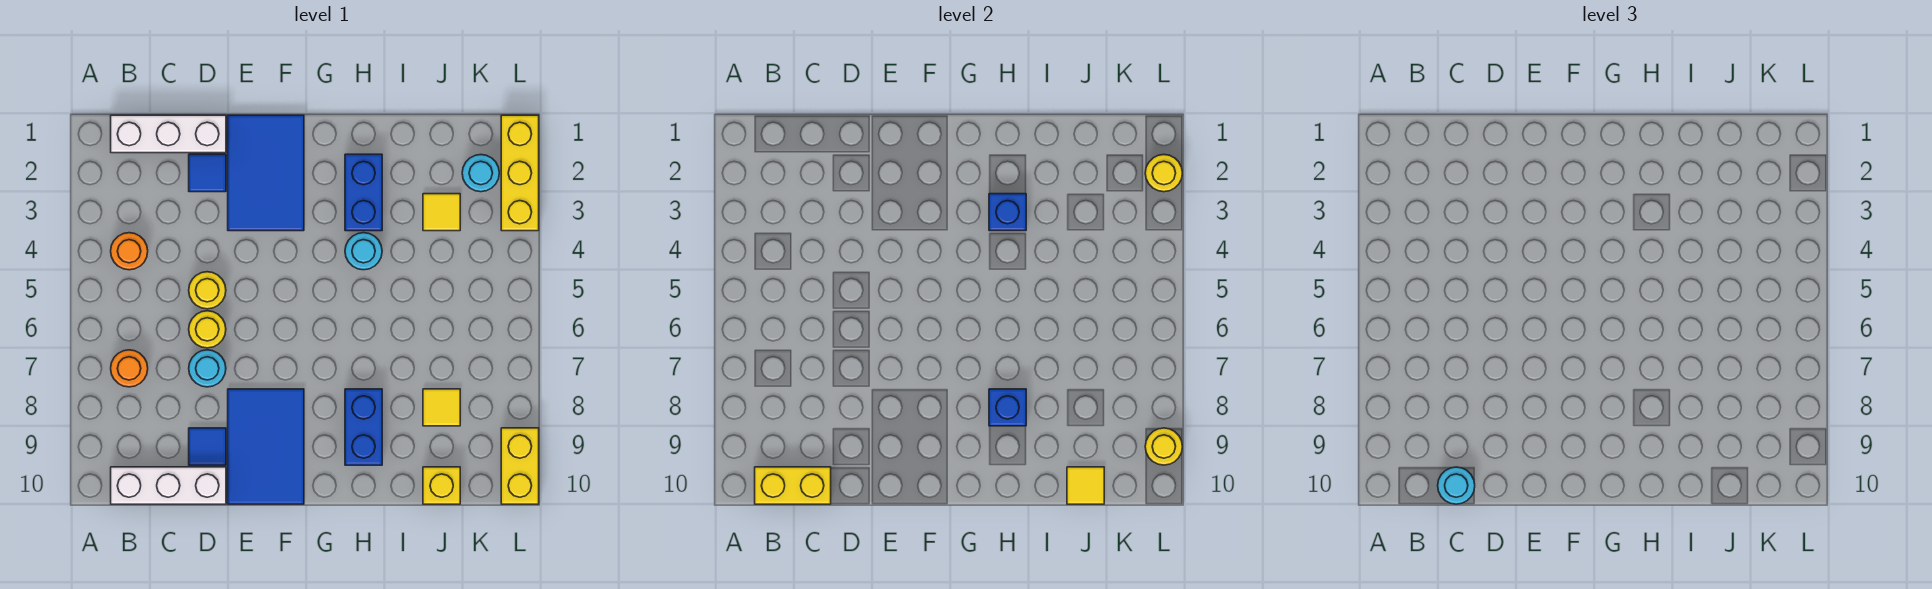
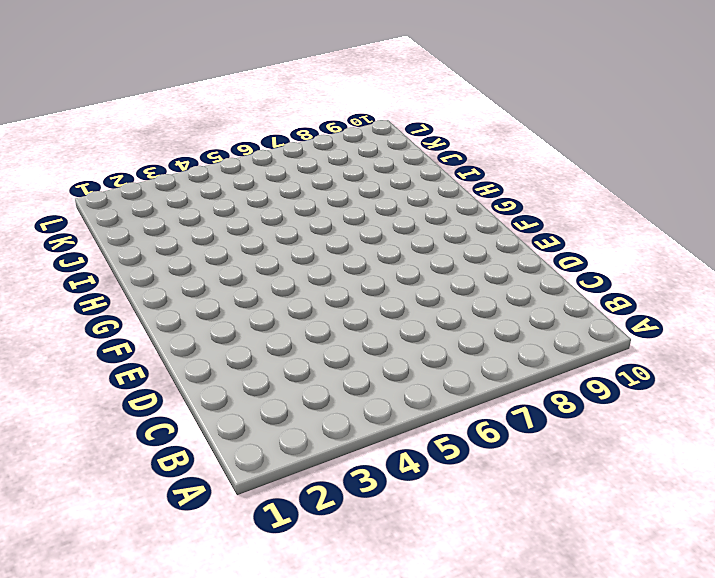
none -> white 1x3 brick [111,115,226,153]
none -> orange 1x1 round brick [111,233,148,270]
none -> orange 1x1 round brick [111,350,148,387]

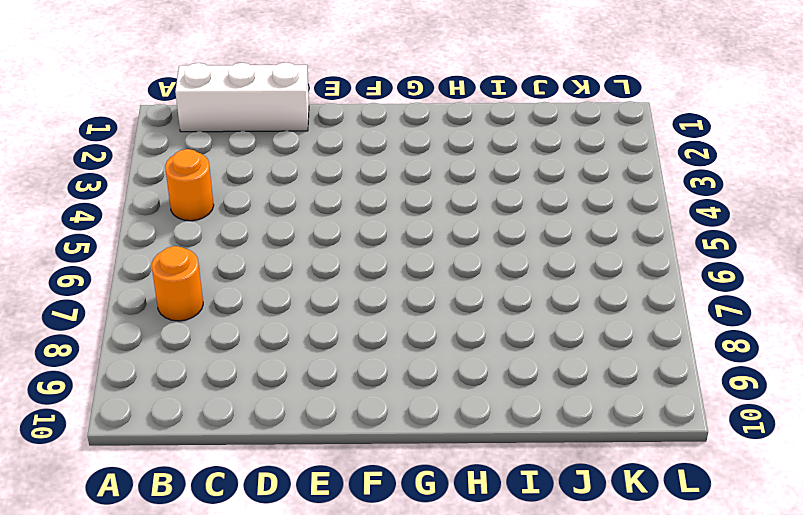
none -> white 1x3 brick [111,467,226,504]
none -> blue 1x1 tile [189,154,226,192]
none -> yellow 1x1 round brick [189,272,226,309]

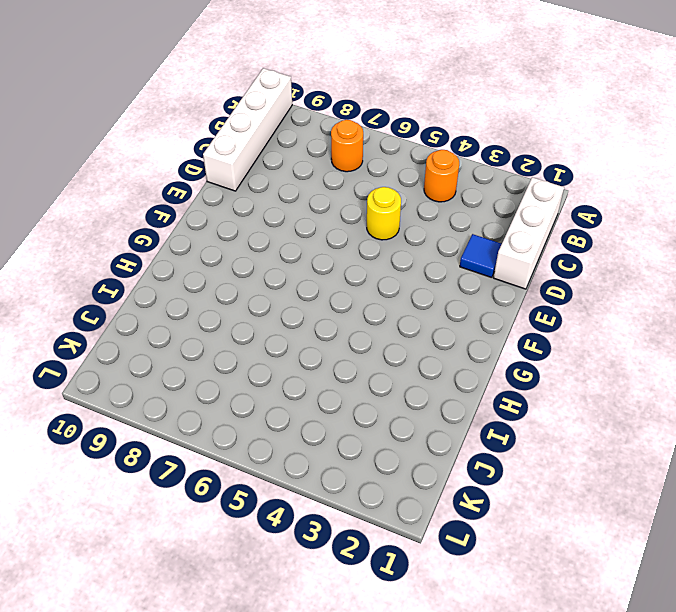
white 1x4 brick [203,68,292,191] -> white 1x3 brick [111,467,226,504]
none -> yellow 1x1 round brick [189,311,226,348]
none -> cyan 1x1 round brick [189,350,226,387]
none -> blue 1x1 tile [189,428,226,465]

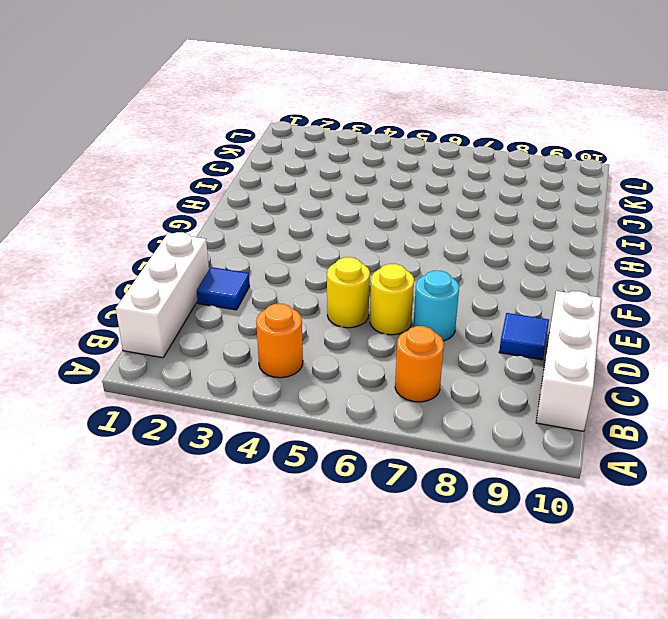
none -> blue 2x3 tile [228,115,304,231]
none -> blue 2x3 tile [228,389,304,504]
none -> blue 1x2 brick [345,154,382,231]

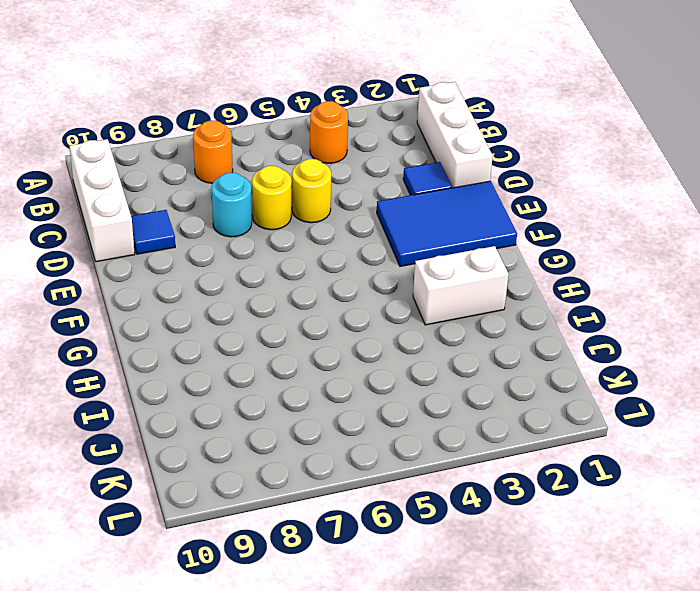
white 1x2 brick [413,246,509,325] -> blue 1x2 brick [345,154,382,231]
none -> blue 2x3 tile [228,389,304,504]
none -> cyan 1x1 round brick [345,233,382,270]
none -> blue 1x2 brick [345,389,382,465]

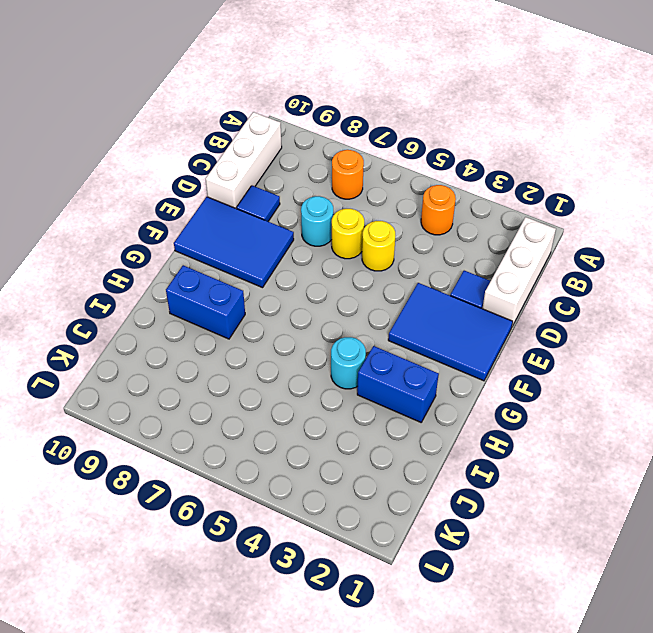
none -> yellow 1x1 tile [423,194,460,231]
none -> yellow 1x1 tile [423,389,460,426]
none -> yellow 1x1 brick [423,467,460,504]

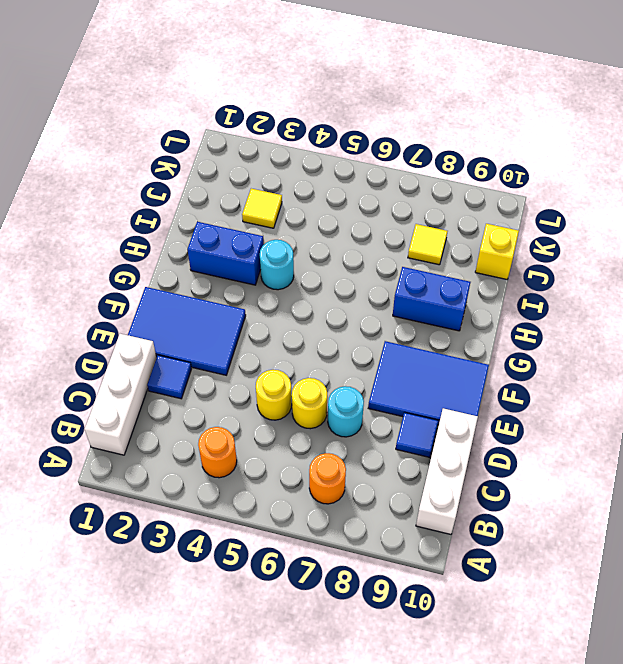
none -> cyan 1x1 round brick [462,155,499,192]
none -> yellow 1x3 brick [501,115,539,231]
none -> yellow 1x2 brick [501,428,539,504]

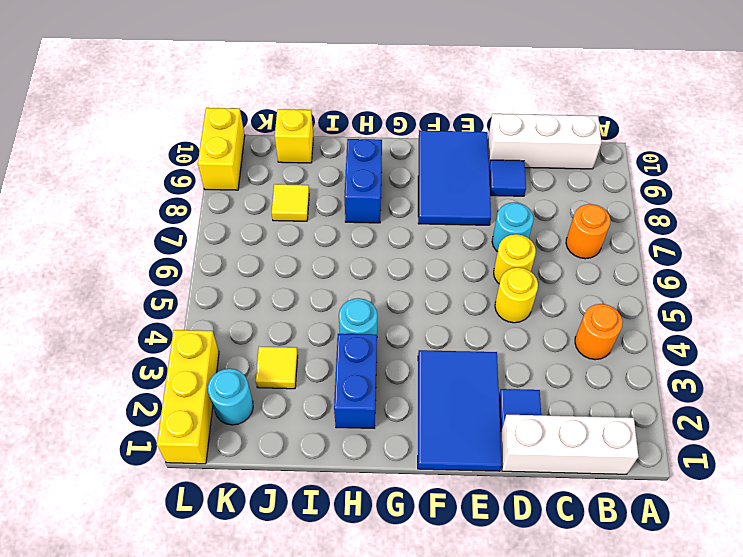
none -> yellow 1x2 brick [755,467,831,504]
none -> blue 1x1 brick [989,194,1026,231]
none -> blue 1x1 brick [989,389,1026,426]

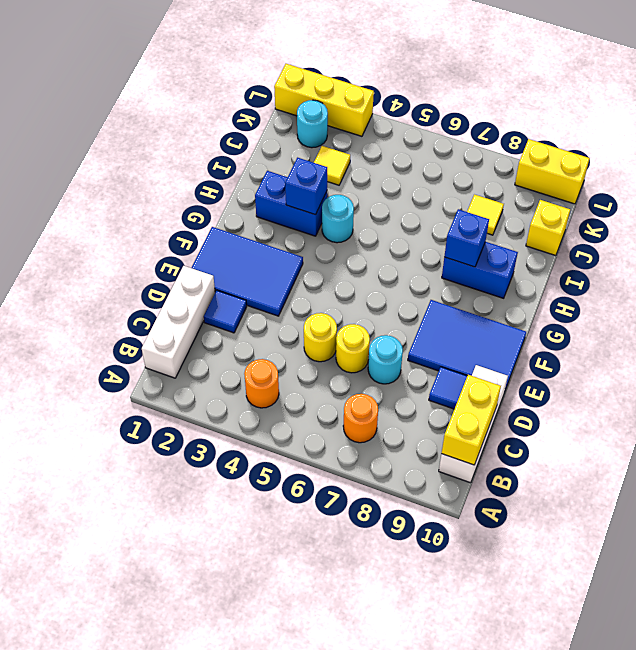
none -> yellow 1x1 tile [1067,467,1104,504]
none -> yellow 1x1 round brick [1145,155,1182,192]
none -> yellow 1x1 round brick [1145,428,1182,465]

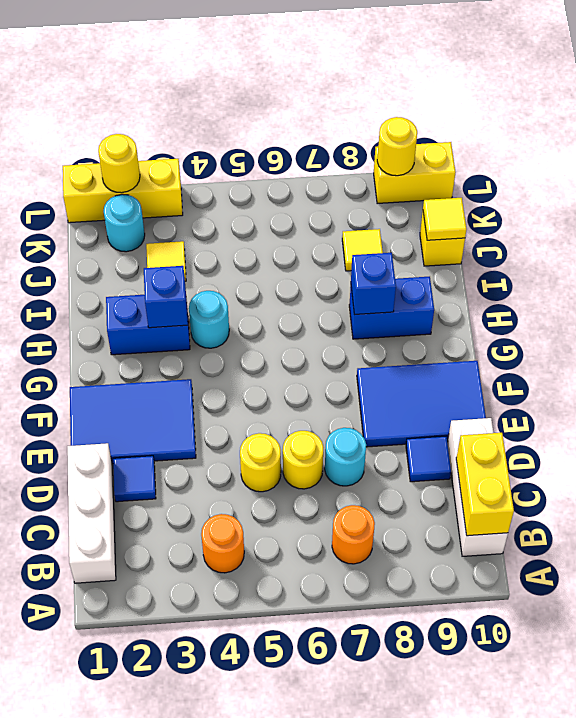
none -> cyan 1x1 round brick [1438,467,1475,504]

